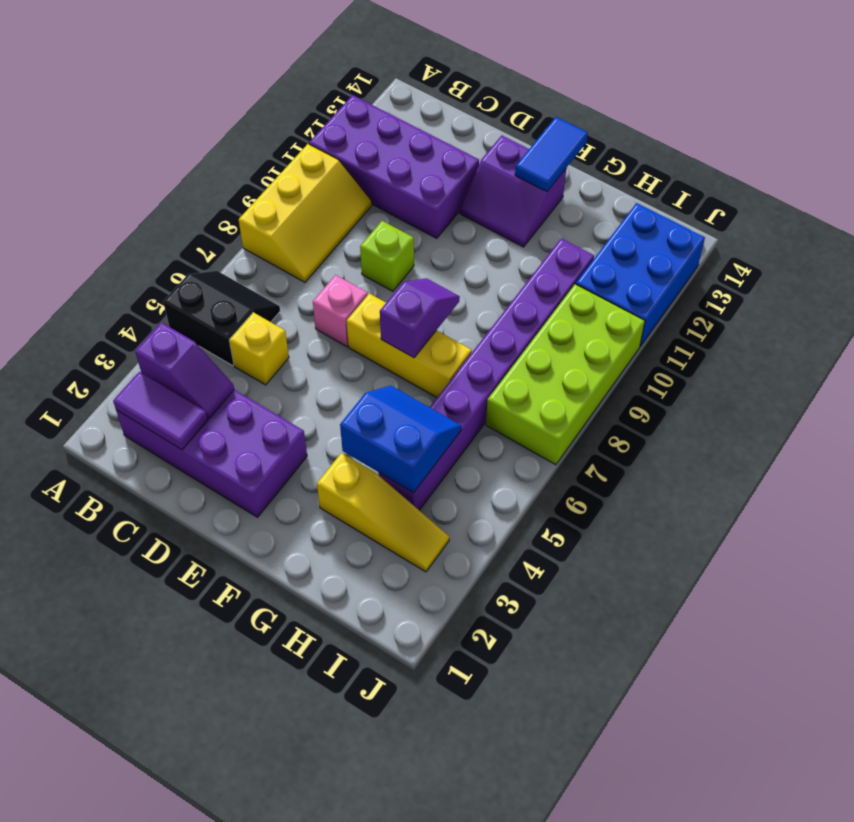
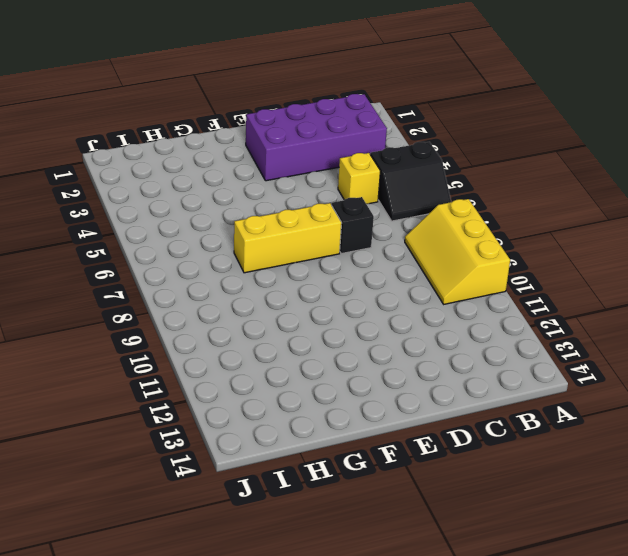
black 1x1 brick [332,197,374,254] -> pink 1x1 brick [313,275,368,347]
none -> purple 2x4 brick [309,95,479,238]
none -> lime 1x1 brick [360,221,414,291]
none -> purple 2x2 slope [460,136,566,247]

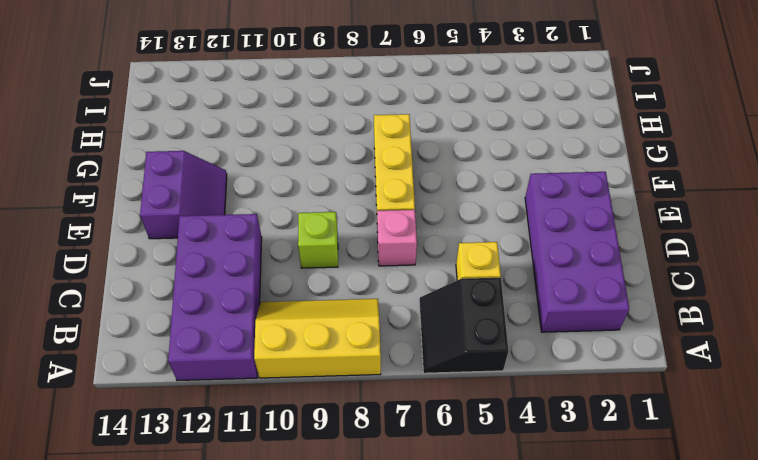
none -> yellow 1x3 slope [317,453,449,572]
none -> purple 1x8 brick [379,238,594,510]
none -> lime 2x4 brick [486,284,645,465]

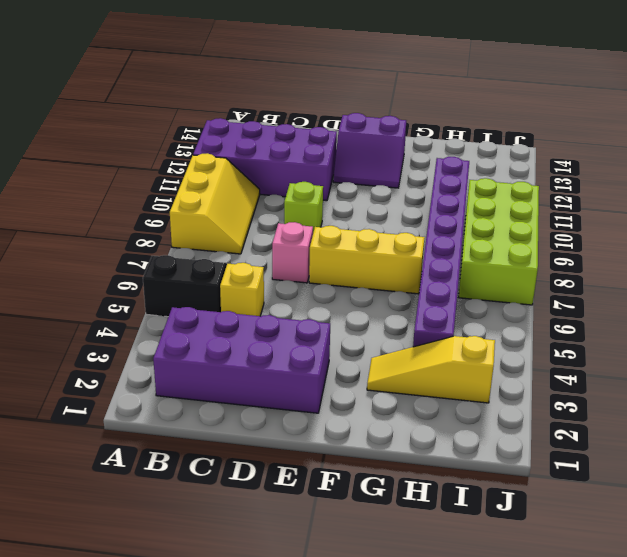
yellow 1x3 slope [367,336,495,403] -> yellow 1x3 slope turned to [317,453,449,572]
none -> blue 2x3 brick [576,203,705,346]
none -> purple 1x2 tile [113,372,208,450]
none -> purple 1x2 slope [135,322,234,418]

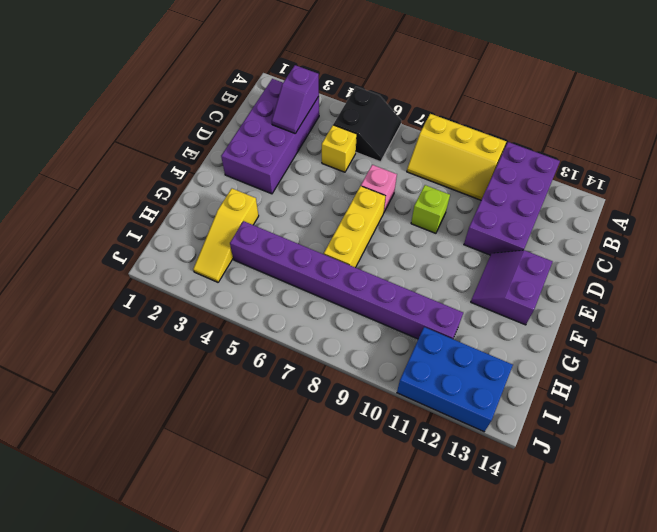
none -> lime 2x4 brick [486,284,645,465]
none -> purple 1x2 tile [113,372,208,450]
none -> purple 1x2 slope [380,278,460,358]

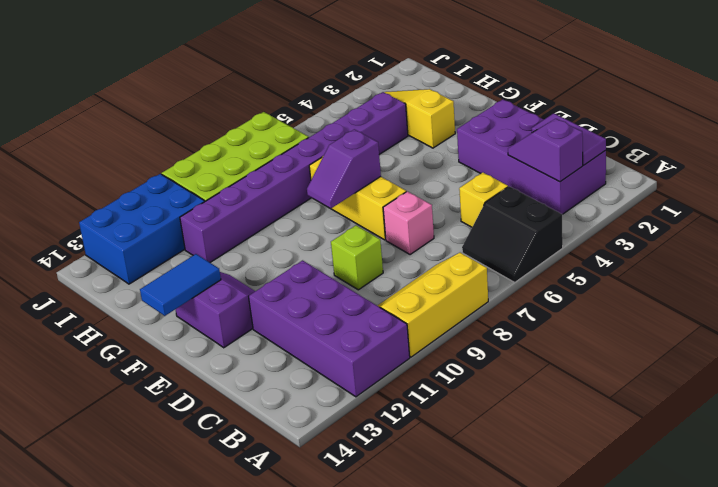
none -> blue 2x2 slope [340,385,461,493]

